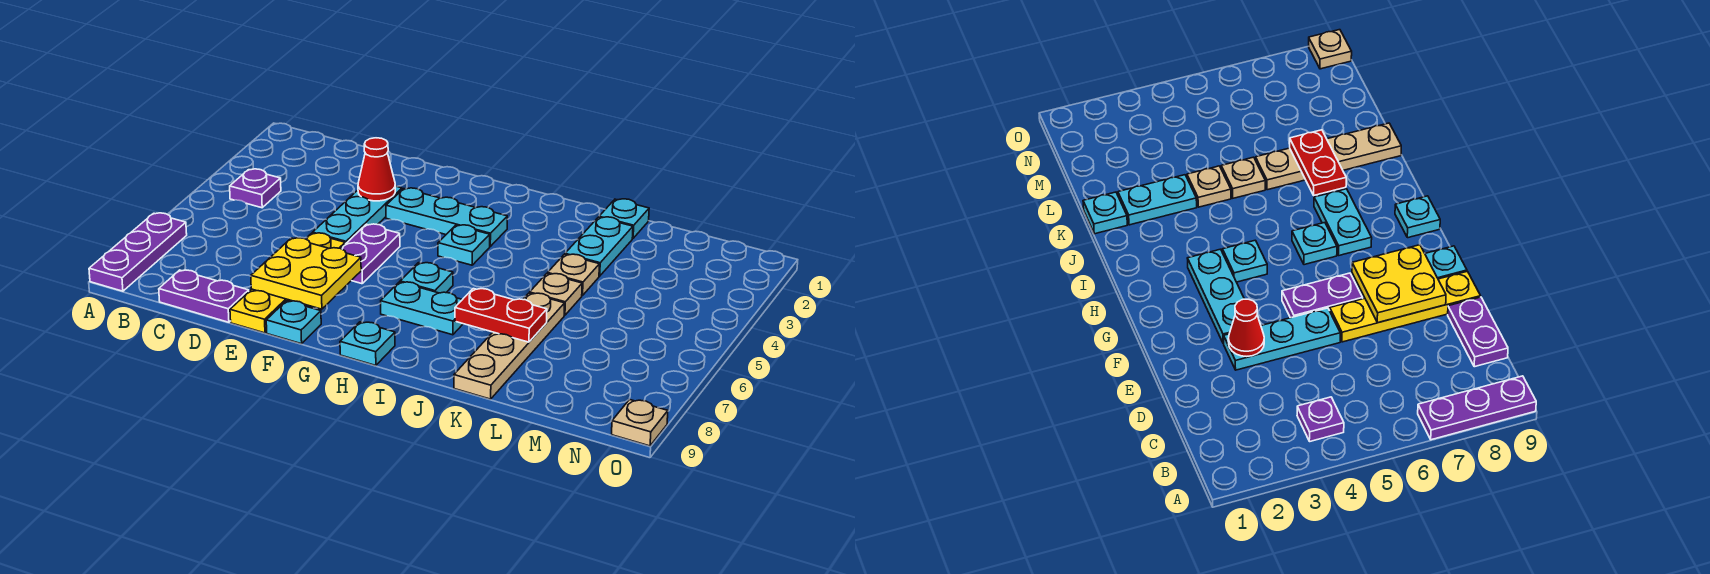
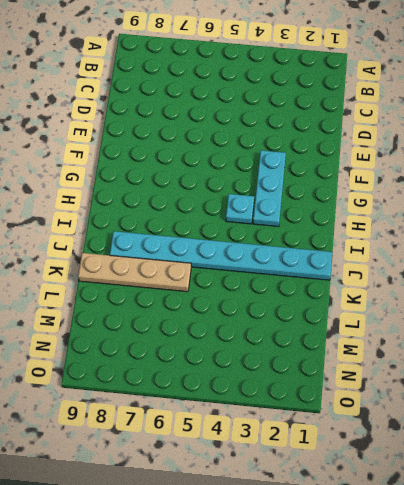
cyan 1x8 plate [110,231,332,280] -> none
none -> purple 1x3 plate [89,213,187,291]
none -> purple 1x1 plate [230,169,281,208]
none -> purple 1x2 plate [159,270,249,322]

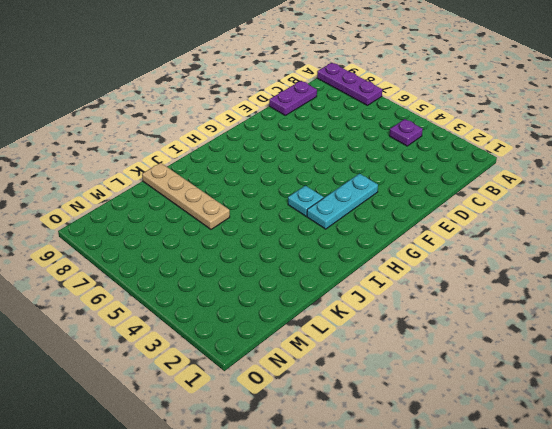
none -> cyan 1x3 plate [313,186,402,244]
none -> yellow 1x4 plate [230,233,345,333]
none -> purple 1x2 plate [341,224,400,284]

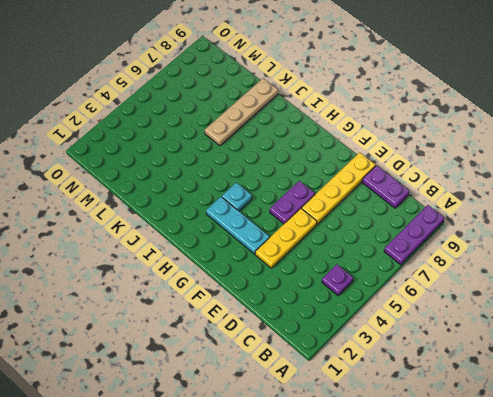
yellow 1x3 plate [255,208,317,268] -> cyan 1x3 plate [313,186,402,244]
none -> cyan 1x1 plate [266,301,321,344]
none -> cyan 1x1 plate [400,263,453,293]
none -> cyan 1x2 plate [381,282,463,335]

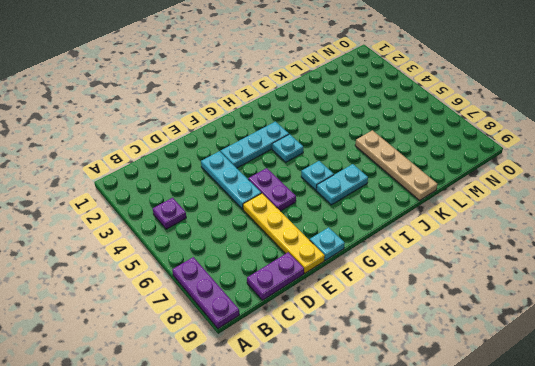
none -> cyan 1x1 plate [340,322,395,366]
none -> cyan 1x1 plate [599,199,649,238]
none -> cyan 1x2 plate [565,217,633,276]

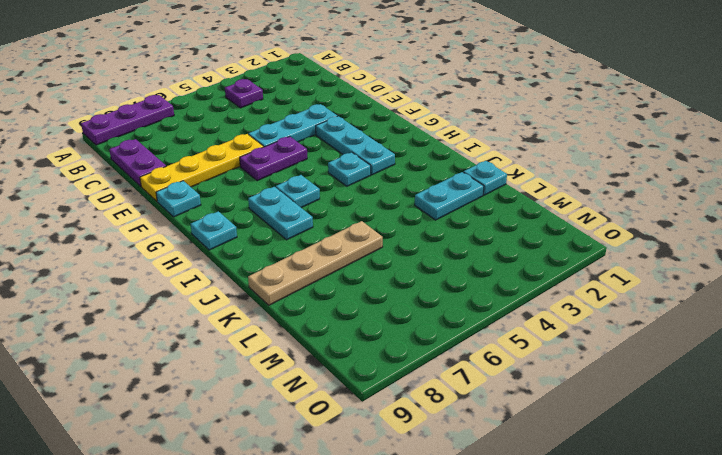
none -> tan 1x1 plate [548,254,599,296]
none -> tan 1x1 plate [530,274,582,315]
none -> tan 1x1 plate [612,399,668,446]

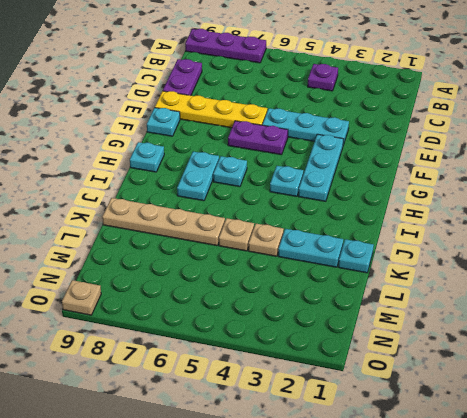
none -> red 1x1 cone [358,138,395,201]
none -> yellow 2x2 plate [251,238,361,309]
none -> red 1x2 plate [455,289,547,342]

